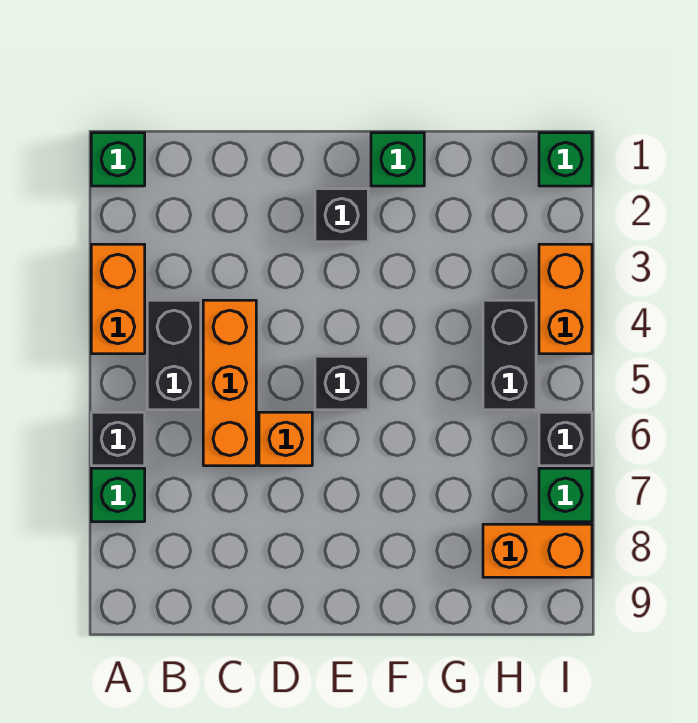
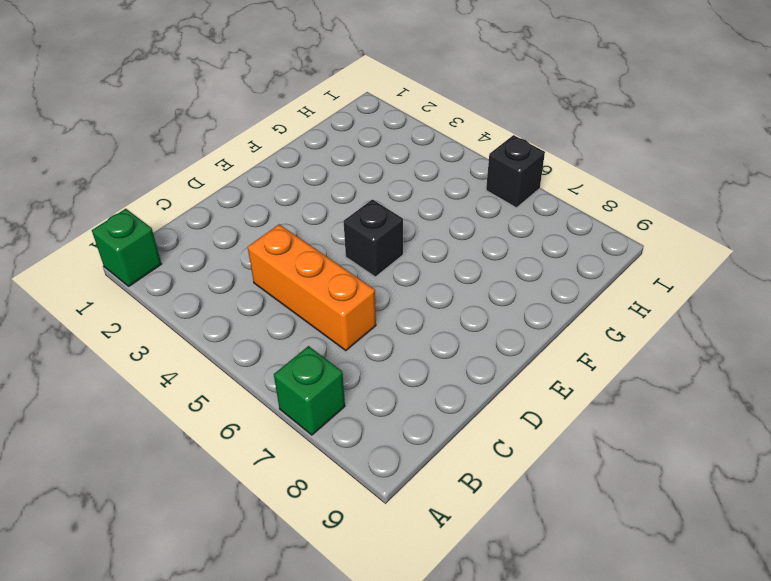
none -> orange 1x2 brick [91,244,145,354]
none -> black 1x1 brick [91,412,145,466]
none -> black 1x2 brick [147,300,201,410]

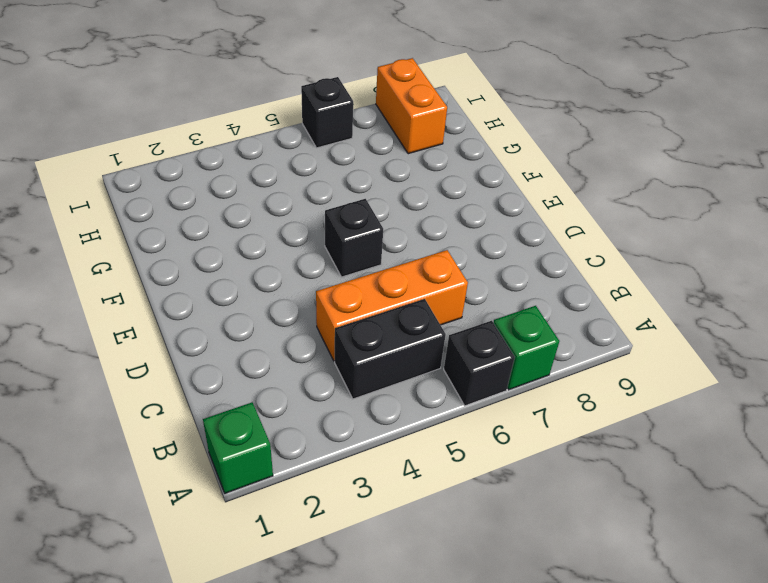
none -> orange 1x2 brick [91,244,145,354]
none -> orange 1x1 brick [259,412,312,466]
none -> black 1x1 brick [315,189,368,242]

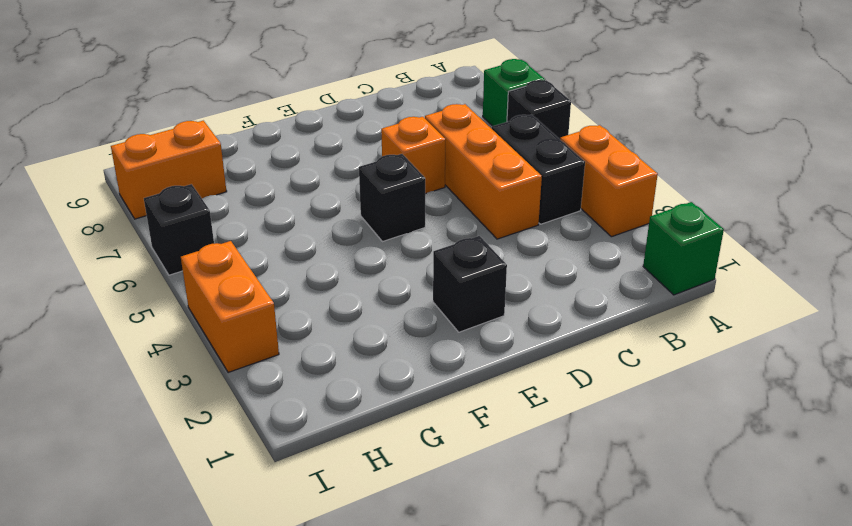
none -> green 1x1 brick [371,133,424,186]
none -> black 1x2 brick [483,300,536,410]
none -> green 1x1 brick [539,133,592,186]

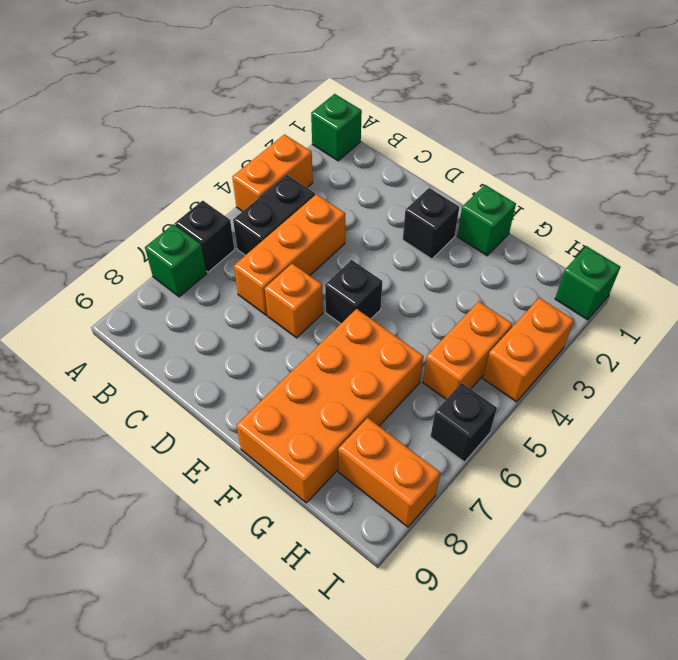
orange 2x4 brick [236,309,424,503] -> none
orange 1x2 brick [423,301,512,399] -> black 1x2 brick [483,300,536,410]
none -> green 1x1 brick [539,468,592,522]

